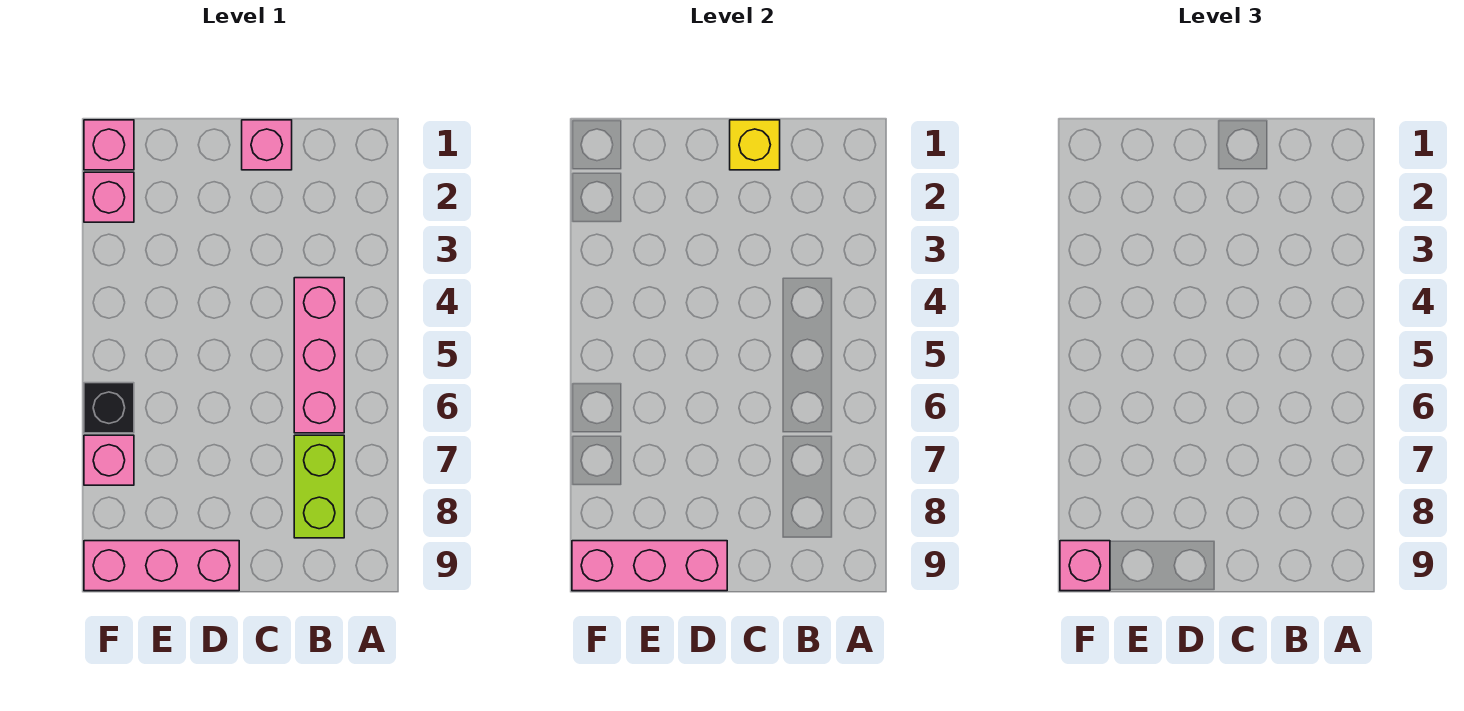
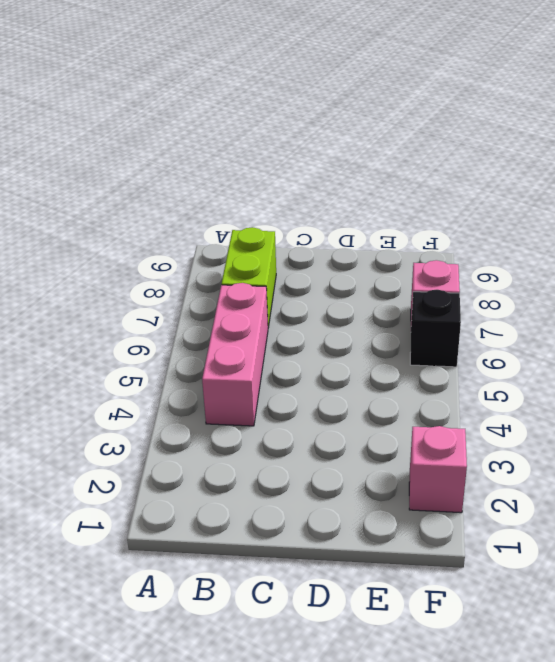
none -> pink 1x1 brick [242,120,292,170]
none -> pink 1x3 brick [84,541,239,591]

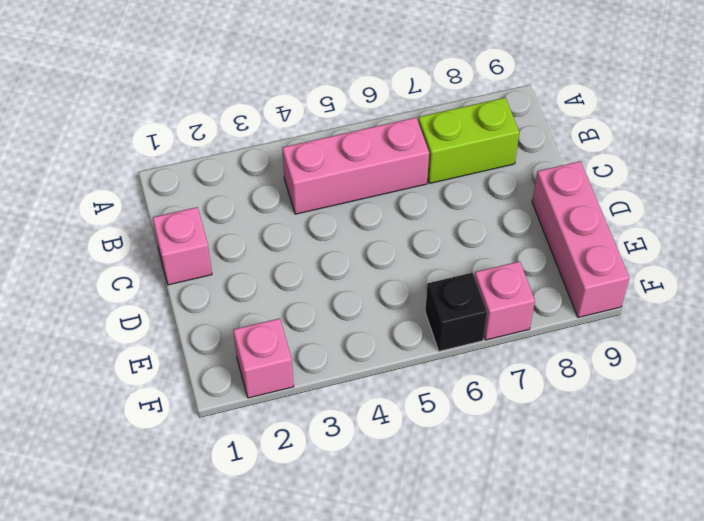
none -> pink 1x1 brick [84,120,134,170]
none -> yellow 1x1 brick [730,120,780,170]

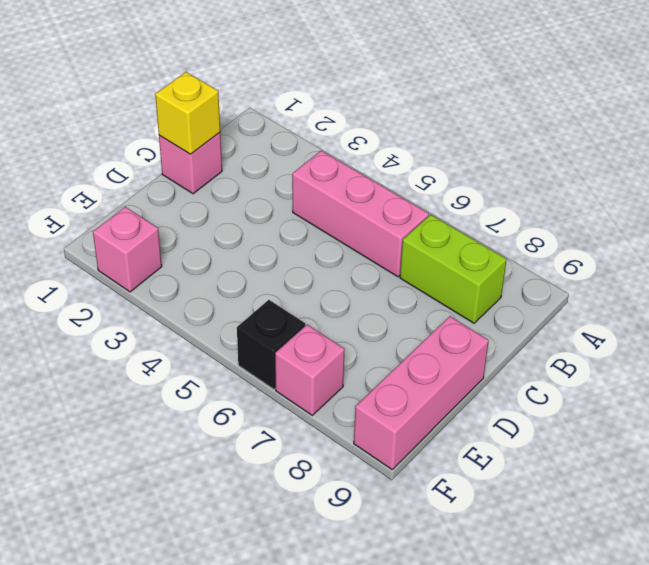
none -> pink 1x1 brick [84,120,134,170]
none -> pink 1x3 brick [572,541,727,591]

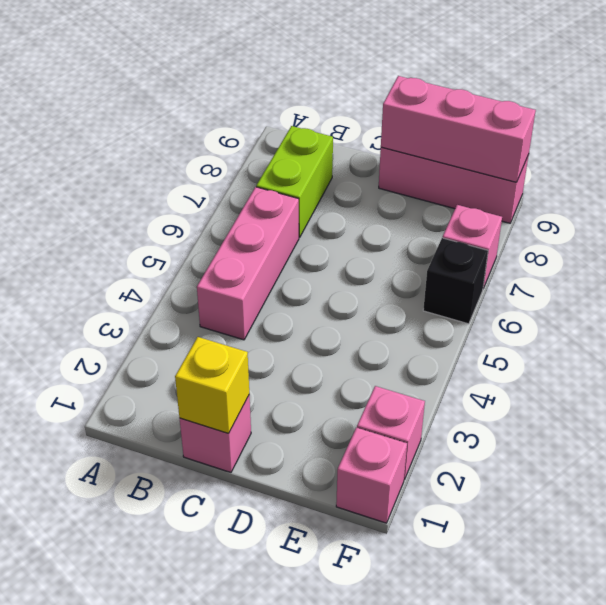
none -> pink 1x1 brick [1060,541,1110,591]

